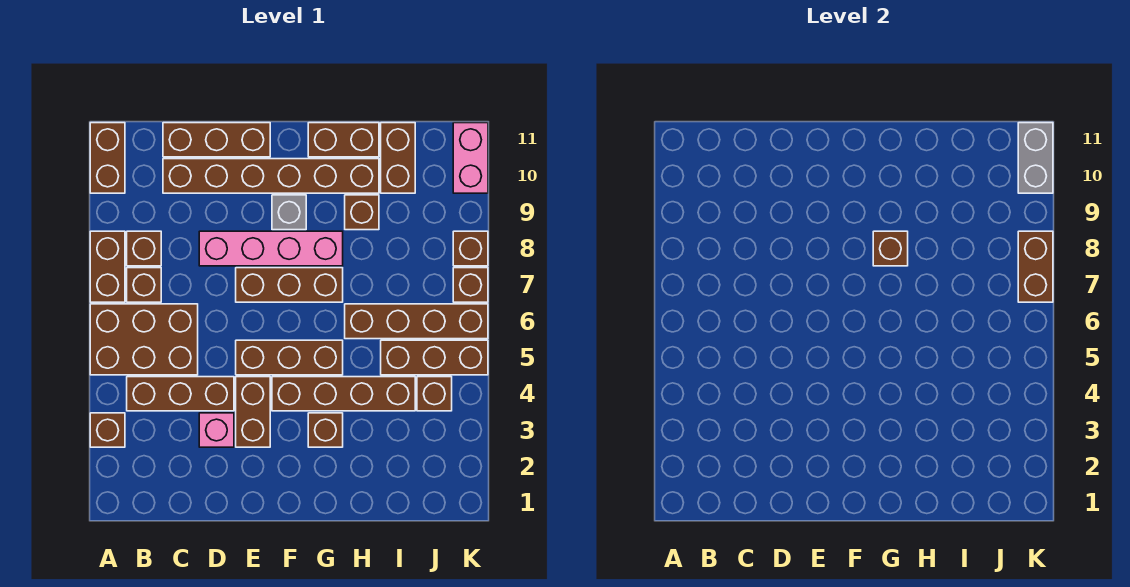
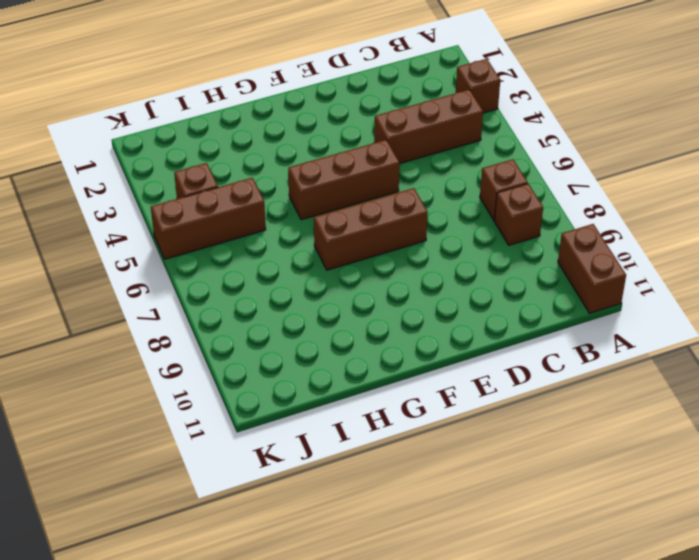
none -> brown 2x3 brick [90,304,198,375]
none -> brown 1x2 brick [90,231,125,302]
none -> brown 1x6 brick [163,159,379,193]

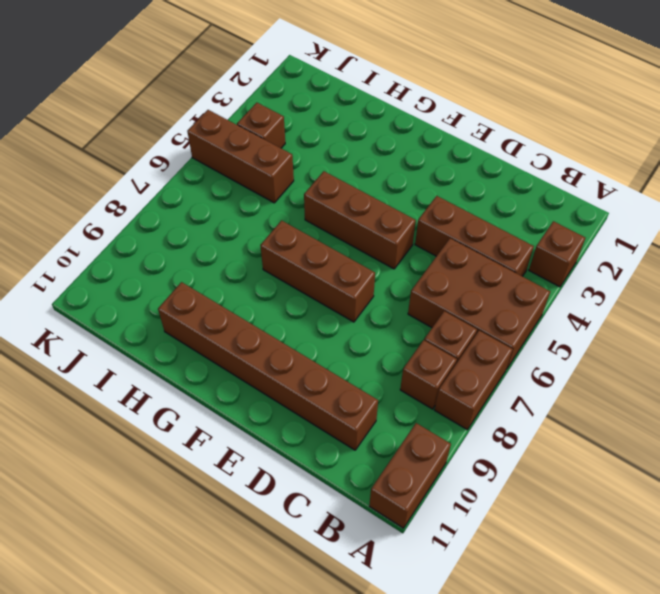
none -> brown 1x3 brick [163,123,270,157]
none -> pink 1x1 brick [199,413,234,447]
none -> pink 1x4 brick [199,231,343,266]

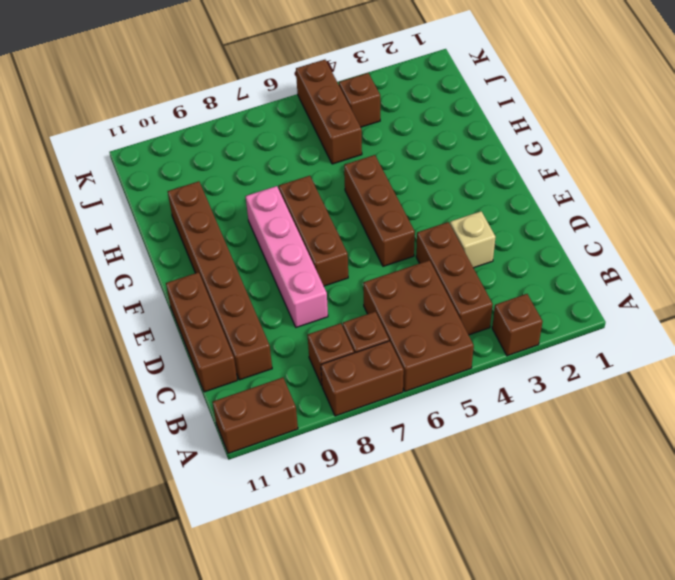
tan 1x1 brick [450,211,496,268] -> pink 1x1 brick [199,413,234,447]
none -> brown 1x2 brick [236,377,270,447]
none -> brown 1x4 brick [272,377,415,411]
none -> grey 1x1 brick [272,195,306,230]

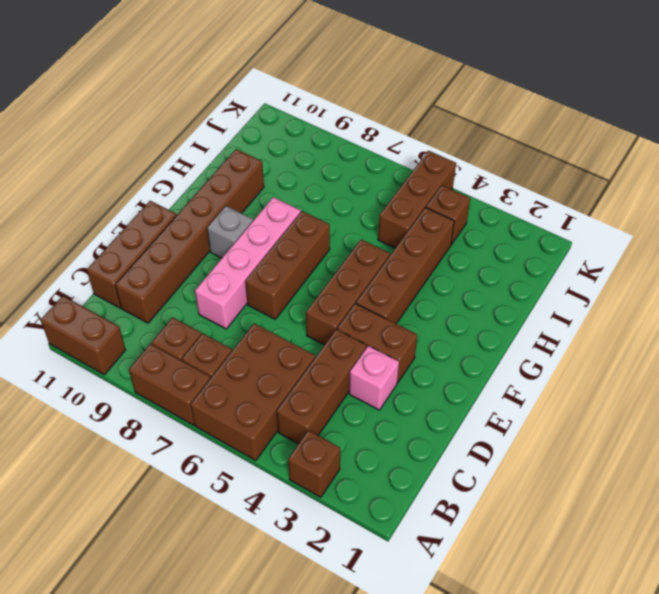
none -> brown 1x1 brick [308,413,343,447]
none -> brown 1x2 brick [308,123,379,157]
none -> brown 1x4 brick [345,304,488,339]

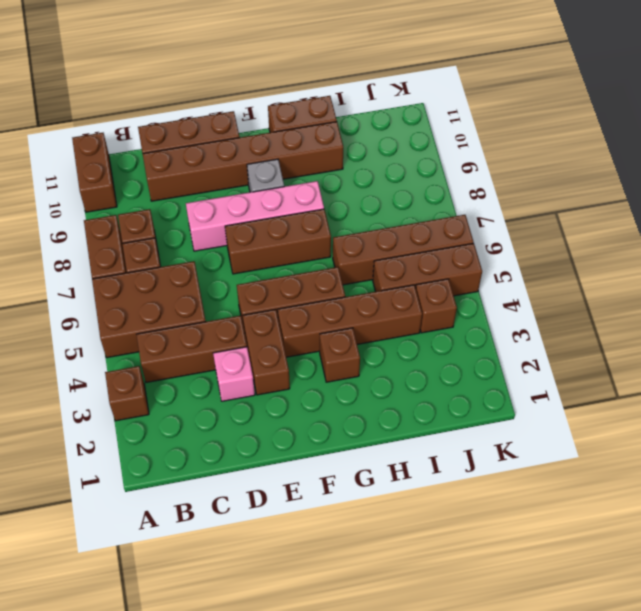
none -> brown 1x1 brick [345,195,379,230]
none -> brown 1x2 brick [381,123,415,193]
none -> brown 1x1 brick [453,268,488,302]

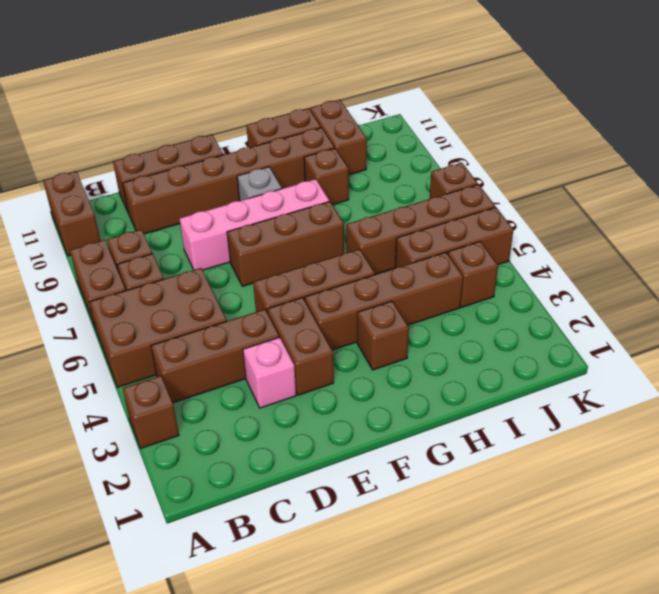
none -> brown 1x1 brick [453,231,488,266]
none -> pink 1x2 brick [453,123,488,193]
none -> brown 1x1 brick [873,231,908,266]

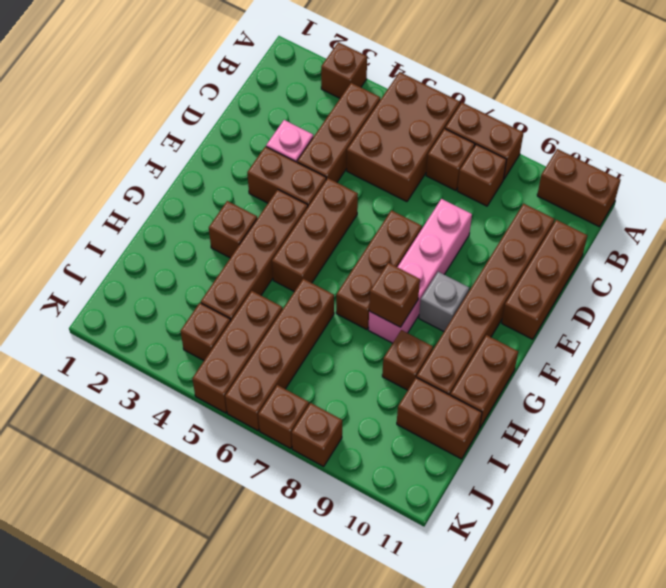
none -> pink 1x2 brick [453,123,488,193]
none -> brown 1x2 brick [1018,231,1053,302]
none -> grey 1x2 brick [1018,123,1053,193]

